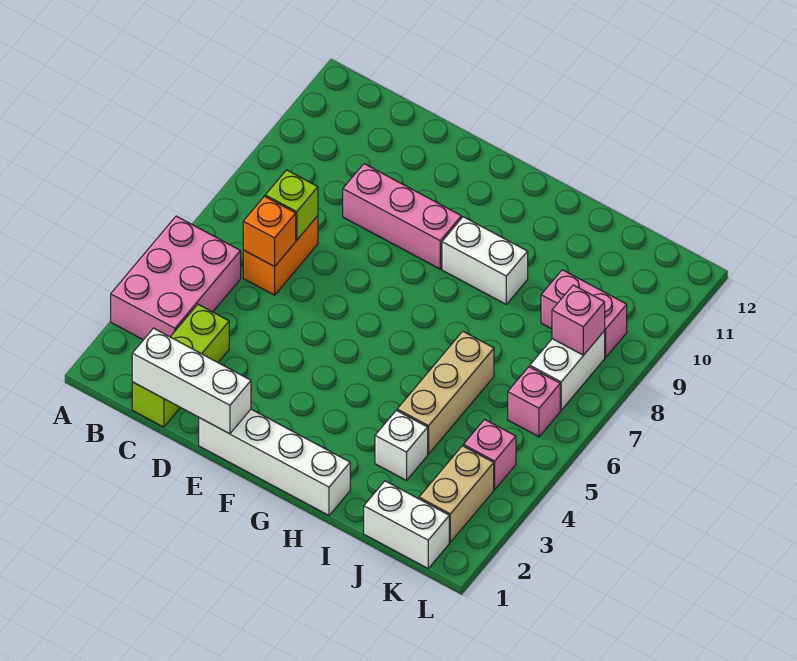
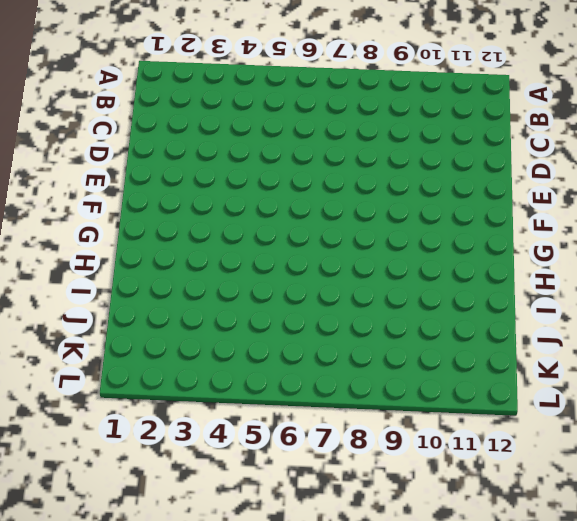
none -> pink 2x3 brick [111,216,241,340]
none -> lime 1x3 brick [132,304,229,427]
none -> orange 1x2 brick [243,216,318,295]

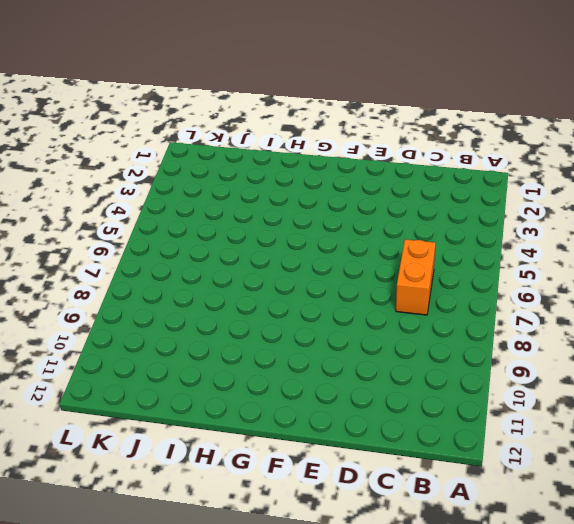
none -> pink 2x3 brick [111,216,241,340]
none -> lime 1x3 brick [132,304,229,427]
none -> pink 1x3 brick [343,164,461,269]

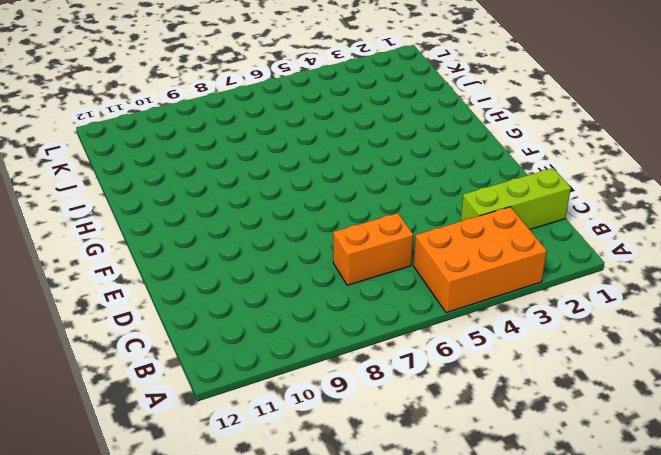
orange 2x3 brick [414,207,547,313] -> pink 2x3 brick [111,216,241,340]
none -> pink 1x3 brick [343,164,461,269]
none -> white 1x4 brick [199,409,350,515]
none -> white 1x2 brick [442,217,528,304]

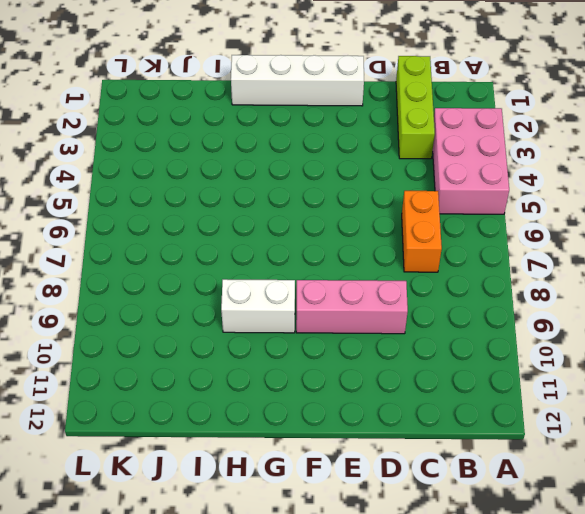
none -> white 1x1 brick [375,410,428,481]
none -> tan 1x3 brick [397,331,494,454]
none -> white 1x2 brick [364,481,449,568]

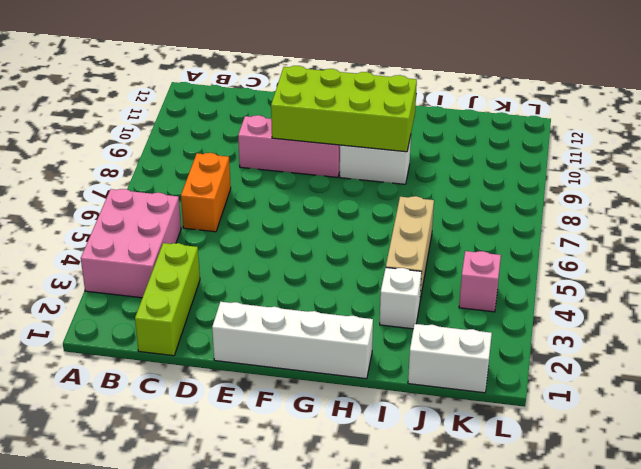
lime 2x4 brick [271,66,417,152] -> none
none -> pink 1x2 brick [541,270,627,358]
none -> tan 1x2 brick [419,446,494,542]
none -> pink 1x1 brick [508,367,560,437]

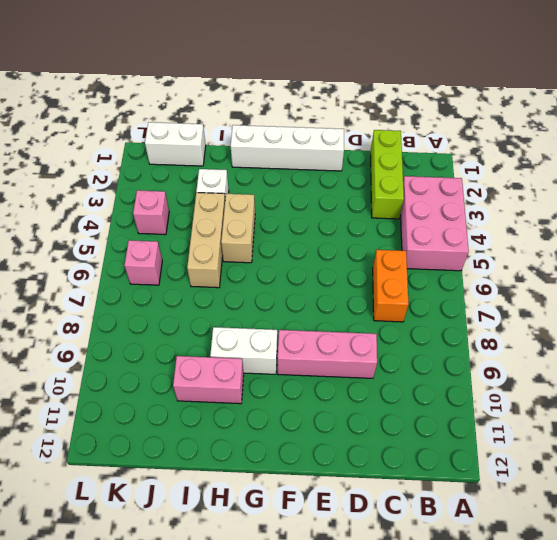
tan 1x2 brick [221,194,255,263] -> tan 1x2 brick moved to [419,446,494,542]
pink 1x2 brick [173,356,244,404] -> pink 1x2 brick moved to [541,270,627,358]
none -> white 1x2 brick [530,331,605,410]
none -> white 1x3 brick [132,328,251,434]
none -> orange 1x1 brick [243,196,296,267]

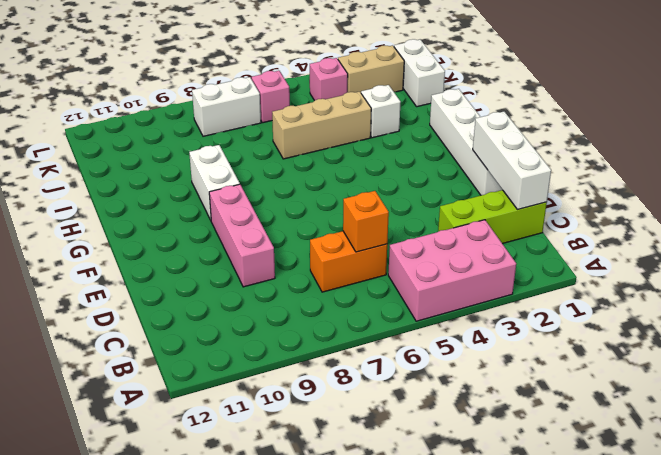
none -> pink 1x2 brick [541,270,627,358]
none -> lime 1x1 brick [265,170,318,240]
none -> pink 1x1 brick [552,285,605,355]

